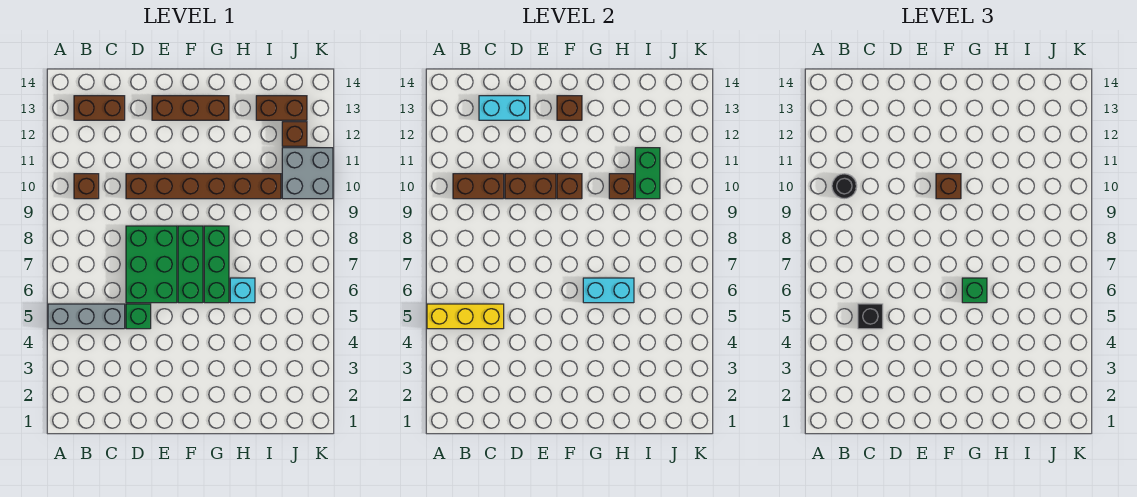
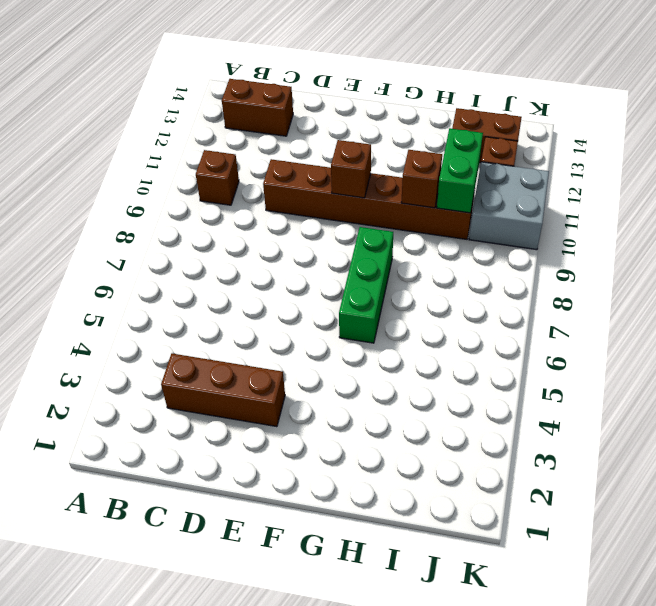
brown 1x3 brick [161,354,285,427] -> brown 1x3 brick moved to [152,96,229,120]
none -> grey 1x3 brick [48,304,125,329]
none -> green 1x1 brick [126,304,151,329]
none -> green 2x3 brick [126,226,177,303]

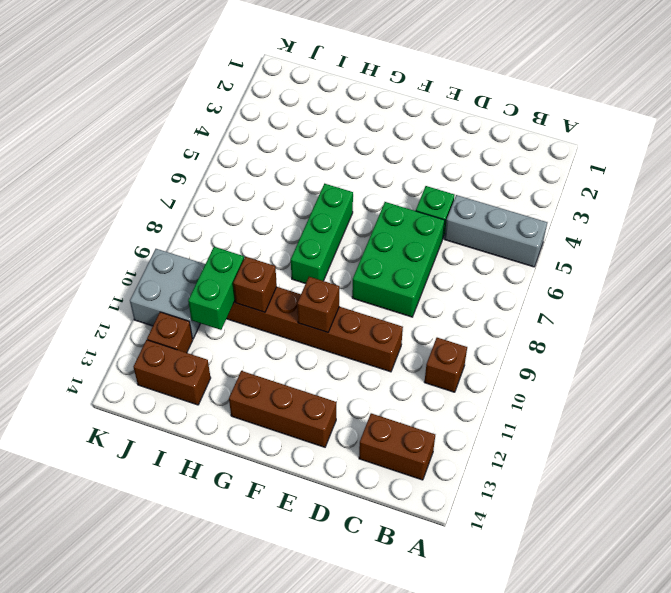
none -> green 1x3 brick [178,226,203,303]
none -> cyan 1x1 brick [230,278,255,303]
none -> yellow 1x3 brick [427,304,504,329]

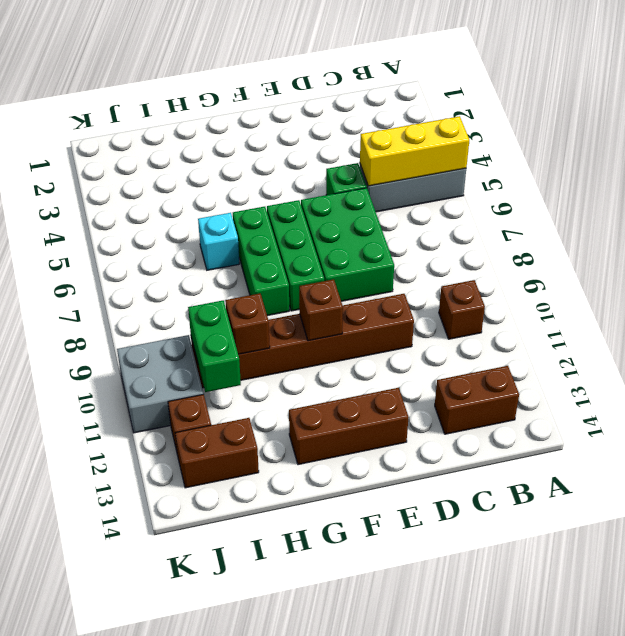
none -> brown 1x2 brick [453,174,504,199]
none -> cyan 1x2 brick [479,96,530,120]
none -> brown 1x2 brick [505,174,556,199]

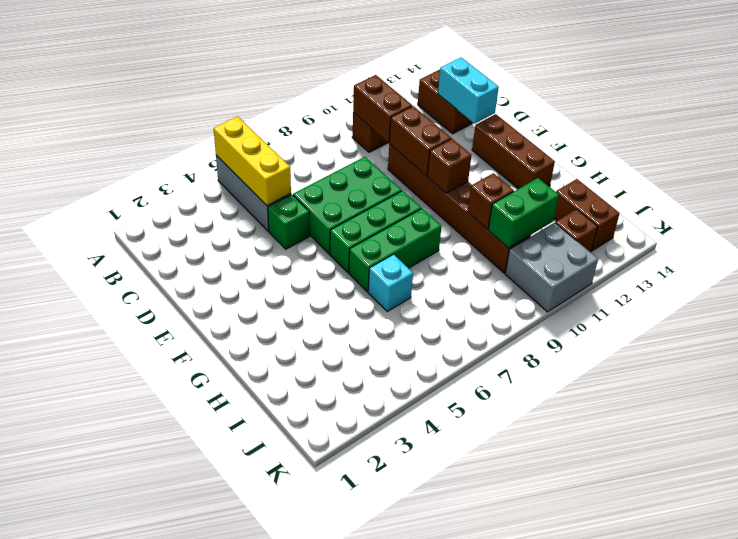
none -> brown 1x1 brick [557,96,582,120]
none -> cyan 1x2 brick [583,278,634,303]
none -> black 1x1 round brick [832,174,857,199]

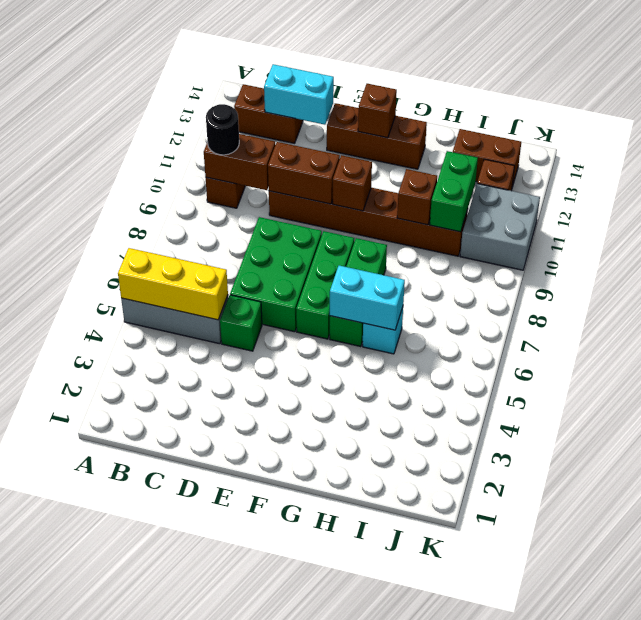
none -> black 1x1 brick [858,304,883,329]
none -> brown 1x1 brick [936,174,961,199]
none -> green 1x1 brick [962,278,987,303]

